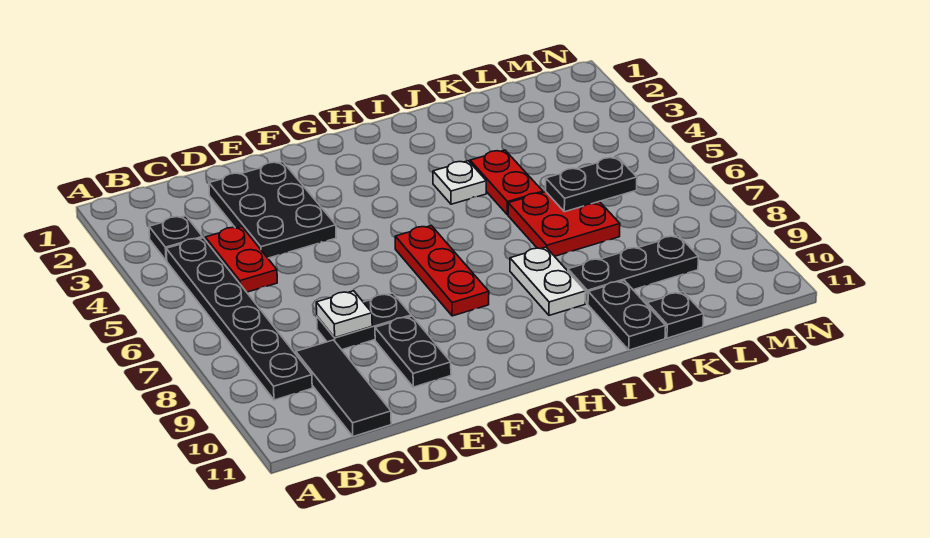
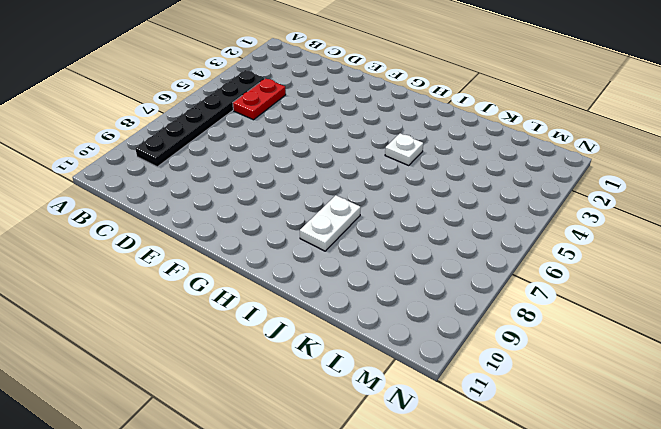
none -> black 1x1 plate [149,216,203,261]
none -> black 1x3 tile [296,340,391,437]
none -> black 2x3 plate [209,162,336,258]

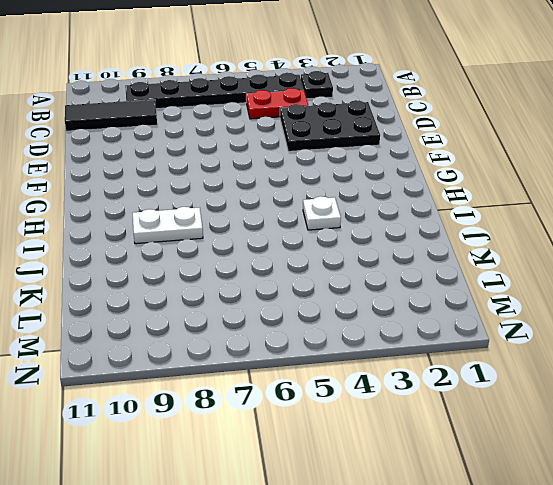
none -> black 1x2 plate [317,293,411,350]
none -> black 1x2 plate [375,316,451,387]
none -> red 1x3 plate [395,226,489,316]

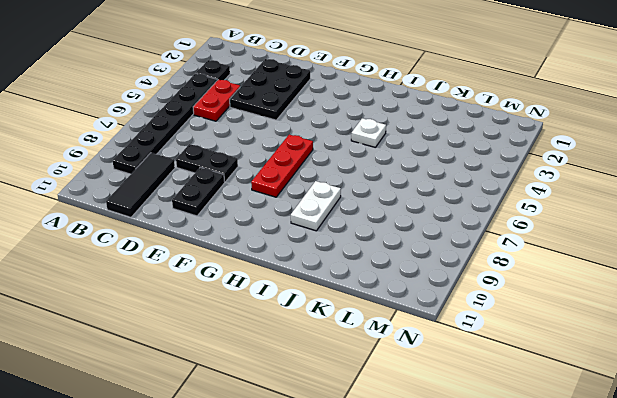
none -> red 1x2 plate [470,150,543,215]
none -> red 2x2 plate [508,192,620,256]
none -> black 1x3 plate [568,235,699,304]

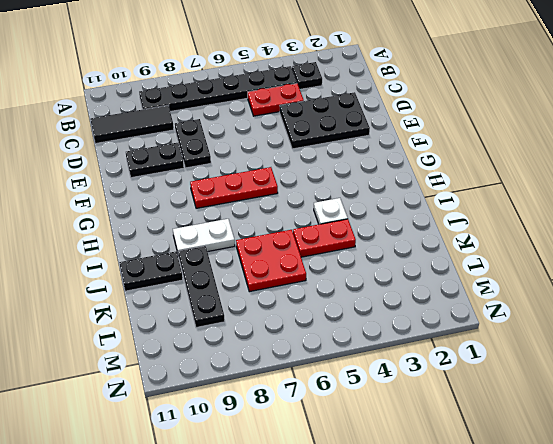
none -> black 1x1 plate [647,292,704,338]
none -> white 1x1 plate [316,291,372,338]
none -> black 1x2 plate [546,157,637,212]

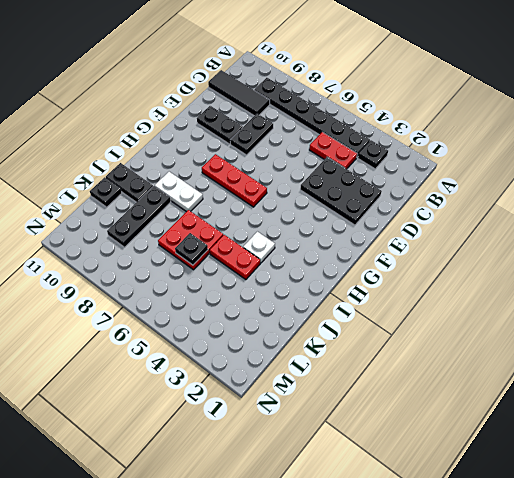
black 1x1 plate [175,233,208,265] -> black 1x2 plate [546,157,637,212]
none -> white 1x1 plate [316,291,372,338]

